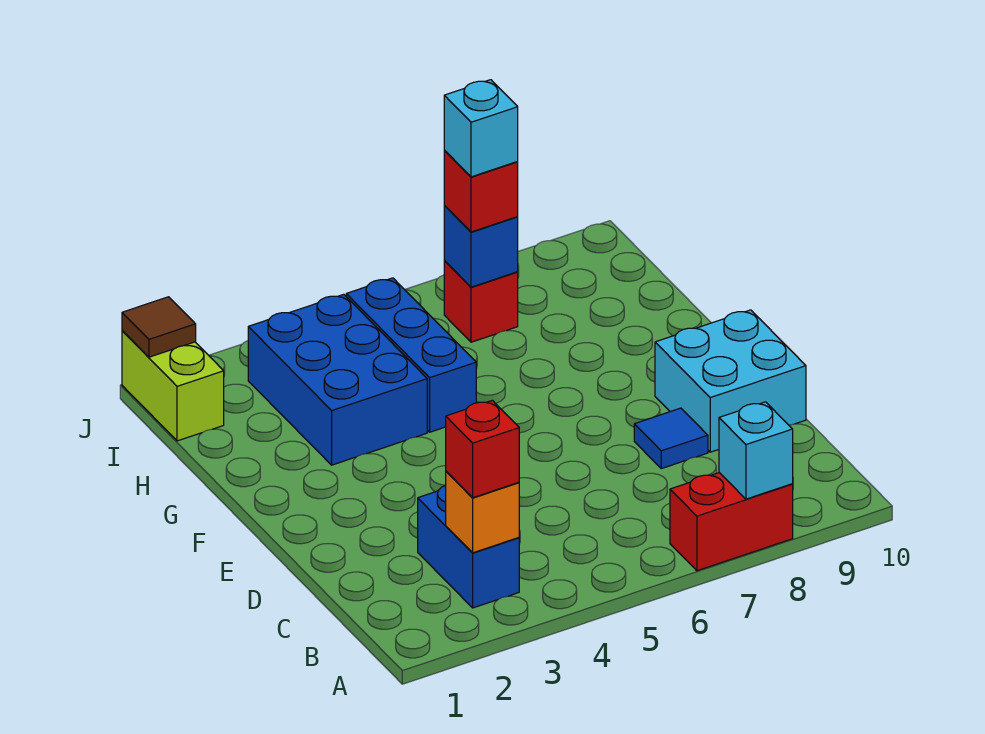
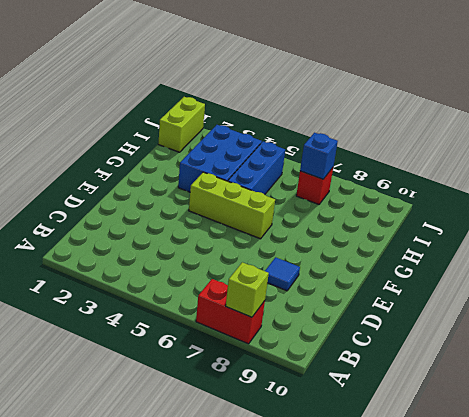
lime 1x1 brick [226,262,269,317] -> cyan 1x1 brick [719,402,793,499]
lime 1x3 brick [189,172,275,239] -> none
none -> blue 1x2 brick [418,485,519,608]
none -> cyan 2x2 brick [655,310,806,452]
none -> orange 1x1 brick [446,471,519,553]

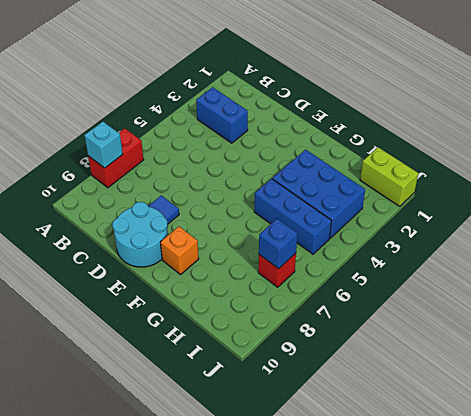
cyan 2x2 round brick [112,202,168,267] -> cyan 2x2 brick [655,310,806,452]
orange 1x1 brick [161,227,199,274] -> orange 1x1 brick moved to [446,471,519,553]
none -> brown 1x1 tile [122,297,196,357]
none -> red 1x1 brick [446,400,519,498]
none -> red 1x1 brick [444,151,518,232]

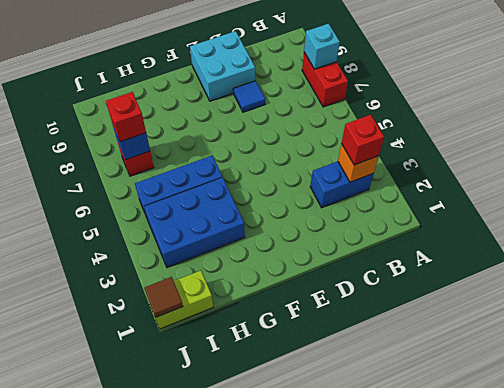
none -> cyan 1x1 brick [444,80,518,177]

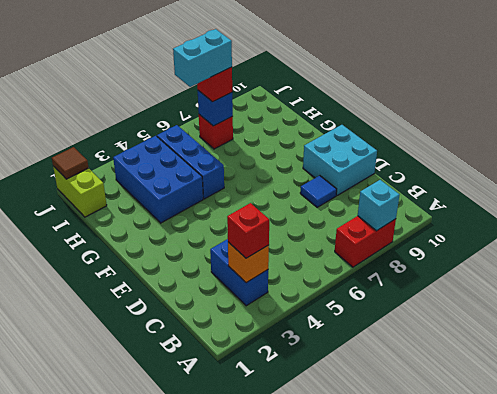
cyan 1x2 brick [173,29,232,87] -> cyan 1x1 brick [444,80,518,177]

